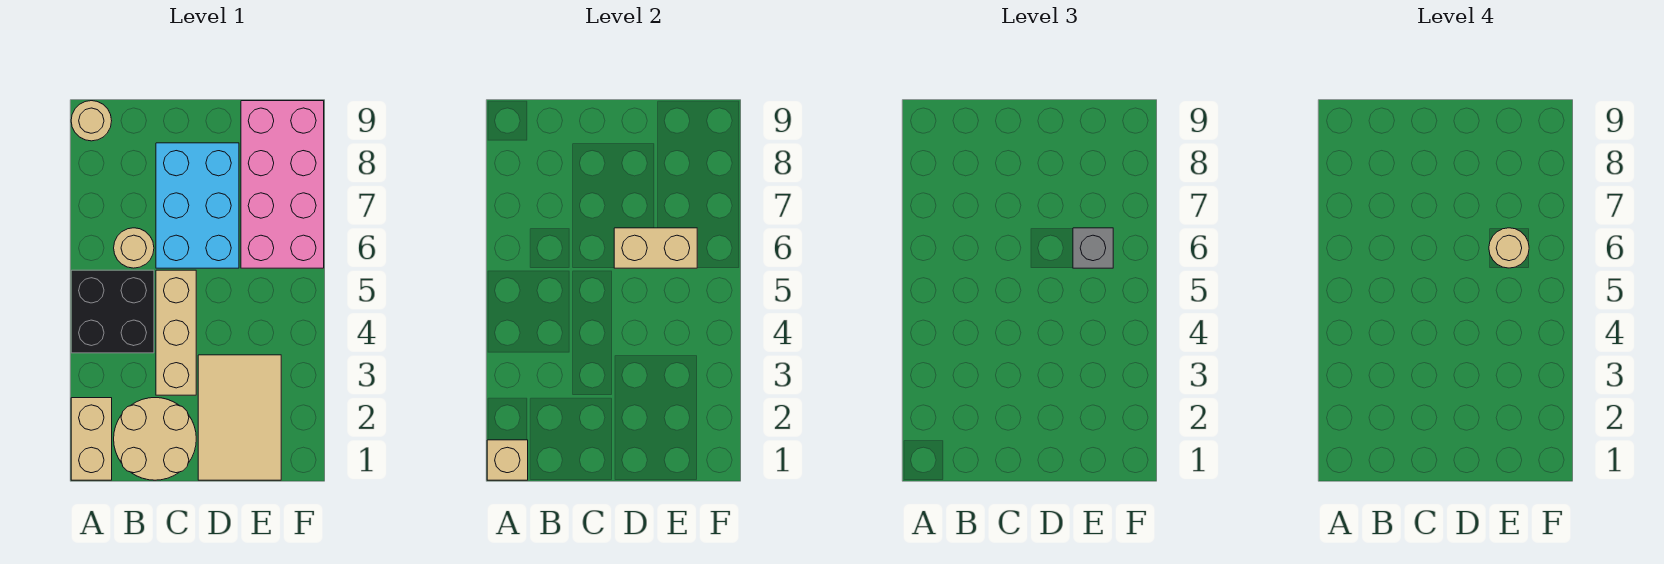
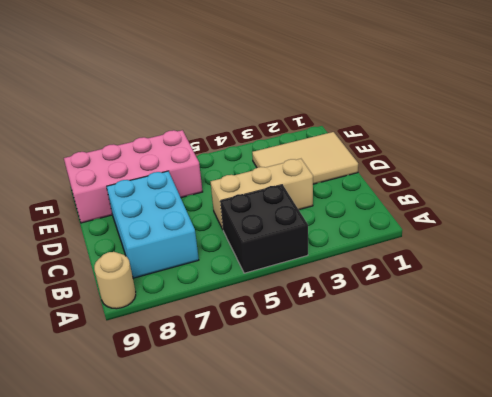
cyan 2x3 brick [107,171,199,278] -> cyan 2x3 brick turned to [156,143,239,268]
none -> tan 1x2 brick [71,398,112,480]
none -> tan 2x2 round brick [114,398,196,480]
none -> tan 1x1 round brick [114,228,154,268]

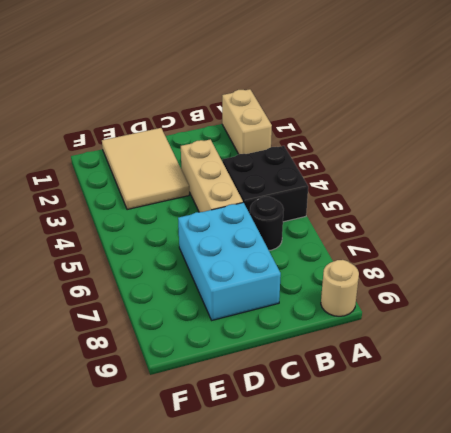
black 1x1 round brick [250,197,284,250] -> tan 1x1 round brick [114,228,154,268]
none -> tan 2x2 round brick [114,398,196,480]
none -> pink 2x4 brick [241,101,324,268]
none -> tan 1x1 brick [487,440,528,480]

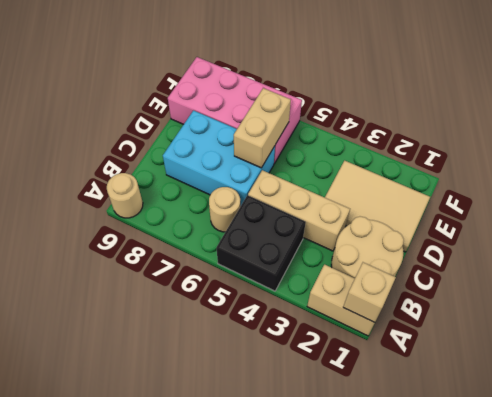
none -> grey 1x1 brick [1073,228,1113,268]
none -> tan 1x1 round brick [1489,228,1529,268]

